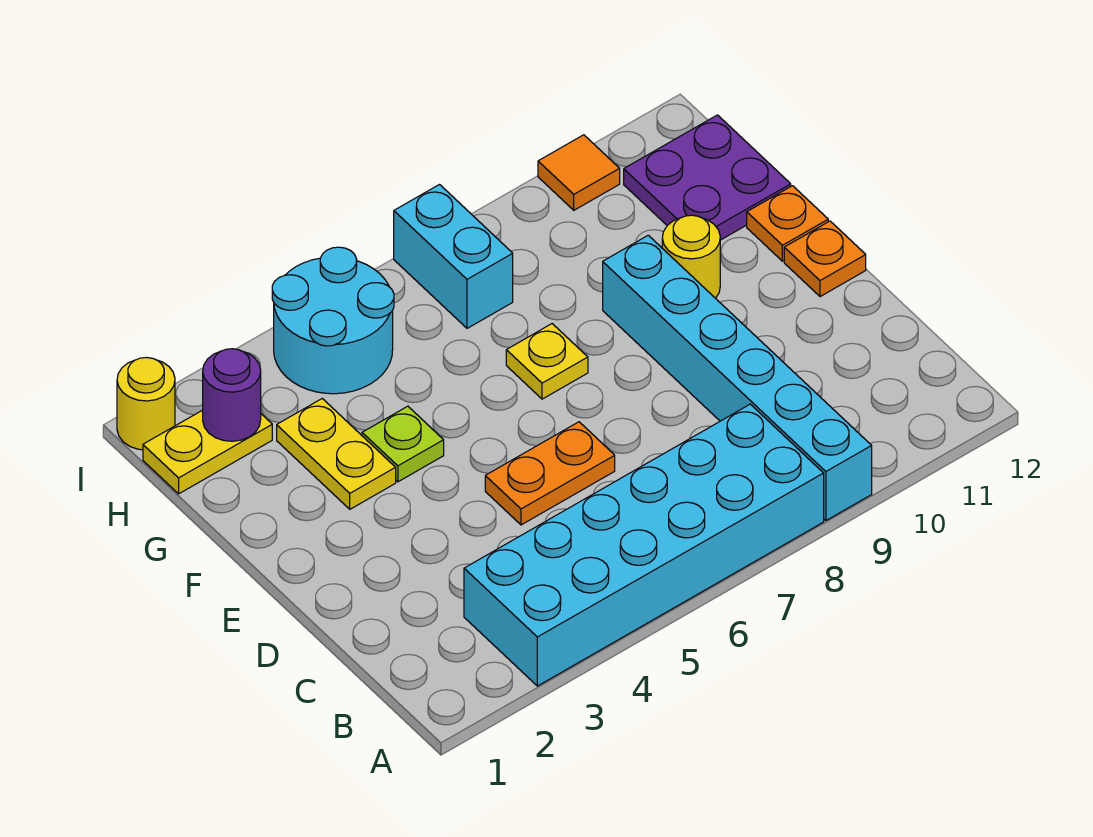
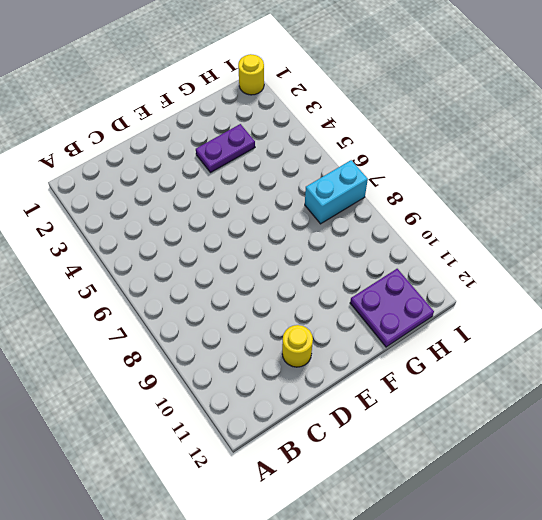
yellow 1x1 round brick [282,325,313,367] -> yellow 1x1 round brick moved to [662,215,720,298]
purple 1x2 plate [196,124,255,173] -> yellow 1x2 plate [277,399,396,509]
none -> cyan 2x6 brick [464,404,824,686]
none -> cyan 1x6 brick [603,235,872,521]
none -> orange 1x2 plate [485,422,615,525]

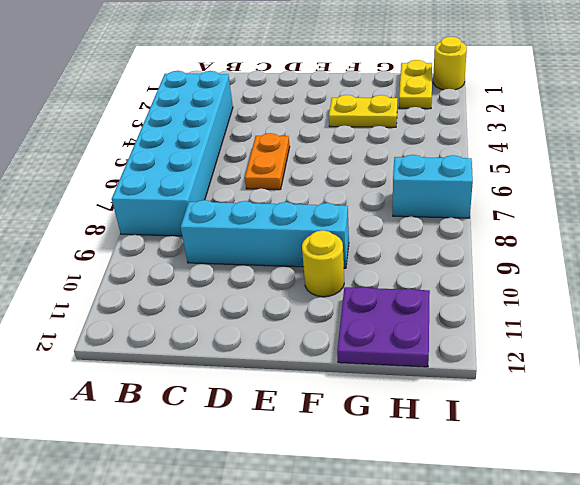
cyan 1x4 brick [181,200,349,268] -> cyan 1x6 brick [603,235,872,521]
none -> orange 1x1 plate [784,221,866,297]
none -> lime 1x1 plate [362,406,444,482]
none -> yellow 1x1 plate [506,324,588,399]

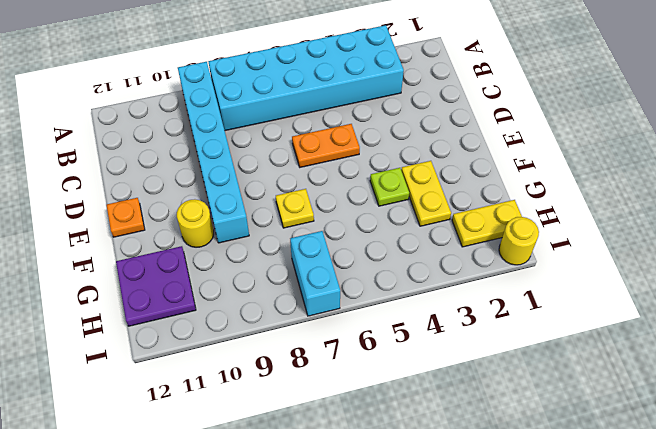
none -> orange 1x1 plate [747,186,828,261]
none -> cyan 2x2 round brick [272,247,394,394]
none -> orange 1x1 tile [538,135,620,210]

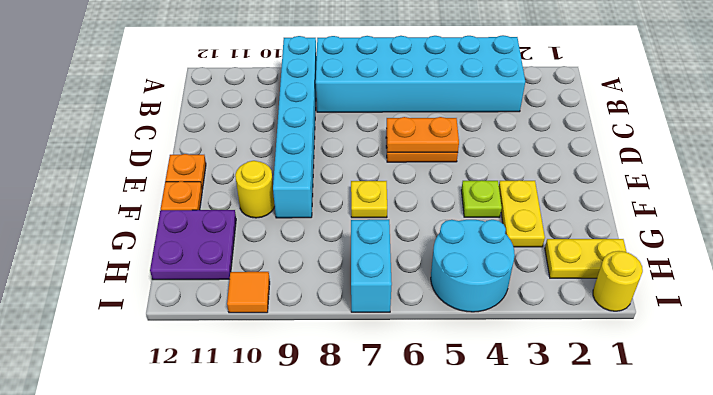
orange 1x2 plate [386,117,459,152] -> none
none -> purple 1x1 round brick [203,349,261,441]

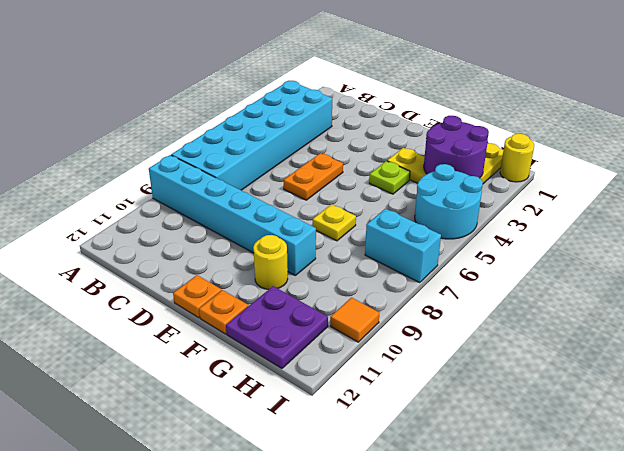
purple 2x2 round brick [424,116,489,178] -> purple 1x1 round brick [203,349,261,441]

